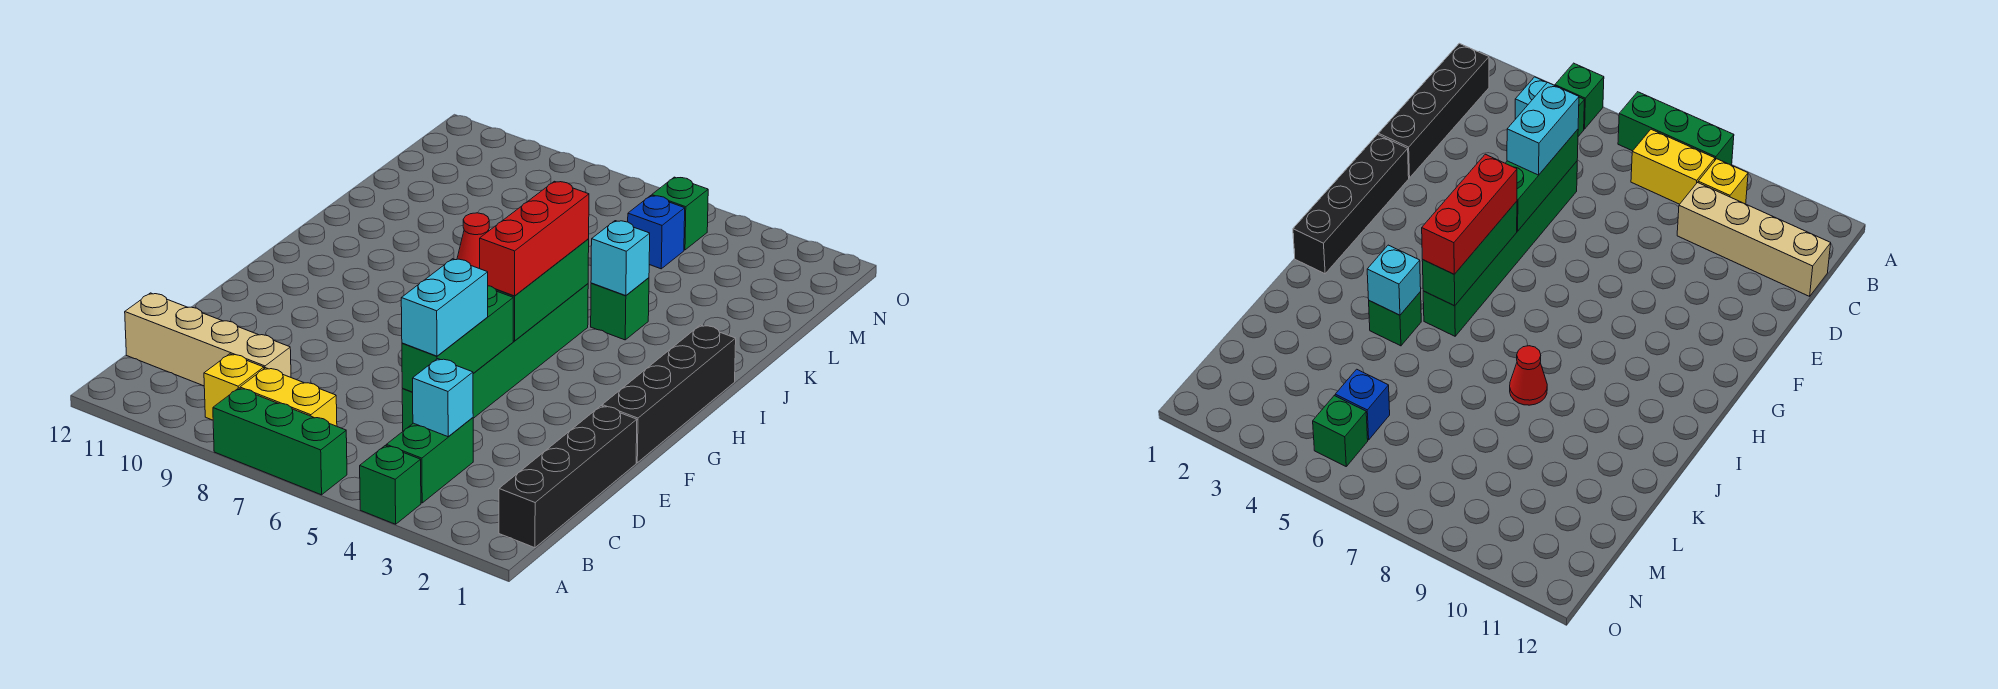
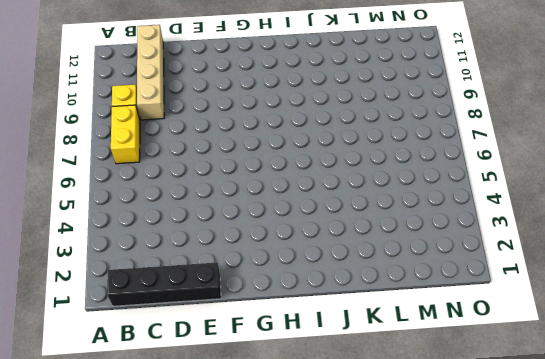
none -> green 1x1 brick [360,446,421,524]
none -> green 1x3 brick [213,388,347,495]
none -> green 1x2 brick [386,418,473,503]

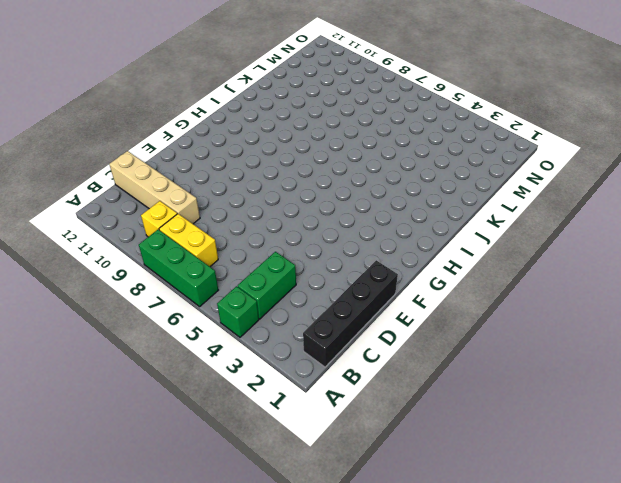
none -> green 1x6 brick [402,284,588,431]
none -> black 1x4 brick [602,325,736,463]
none -> green 1x1 brick [591,278,649,340]

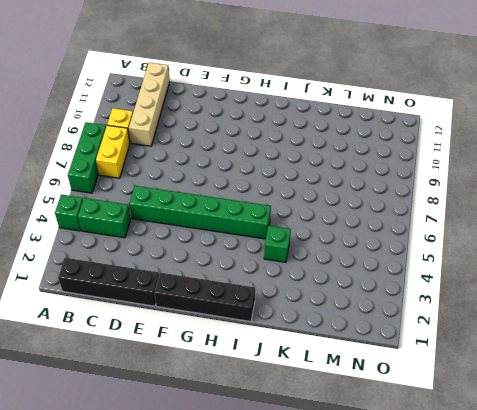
none -> red 1x1 cone [457,213,489,269]
none -> blue 1x1 brick [628,196,685,269]
none -> green 1x1 brick [652,177,708,250]

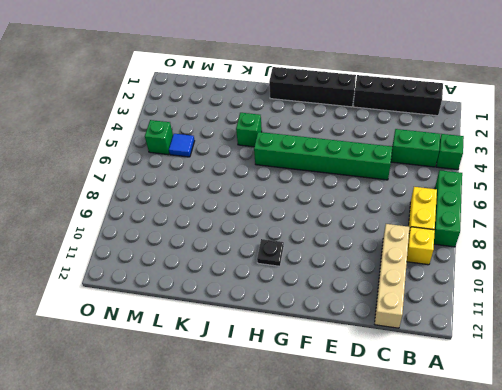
black 1x1 plate [257,239,284,266] -> none
blue 1x1 tile [169,134,194,157] -> blue 1x1 brick [628,196,685,269]
none -> red 1x1 cone [457,213,489,269]
none -> cyan 1x1 brick [413,359,473,437]
none -> green 1x3 brick [402,286,513,392]

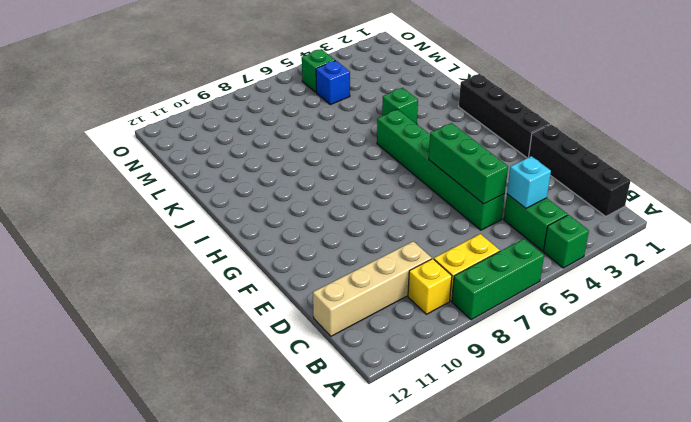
none -> red 1x1 cone [457,213,489,269]
none -> green 1x3 brick [496,239,589,341]
none -> cyan 1x1 brick [591,221,650,296]

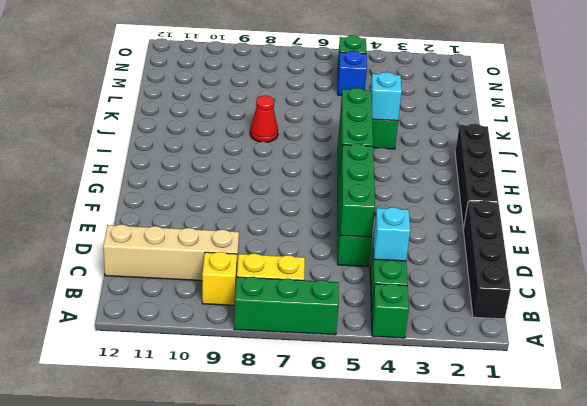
none -> cyan 1x2 brick [401,259,488,356]
none -> red 1x3 brick [480,181,589,296]

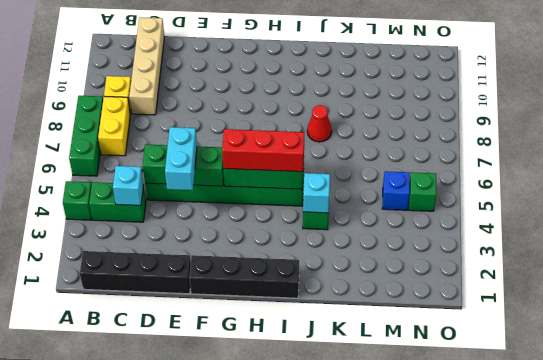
cyan 1x2 brick [165,127,197,190] -> cyan 1x2 brick turned to [401,259,488,356]

